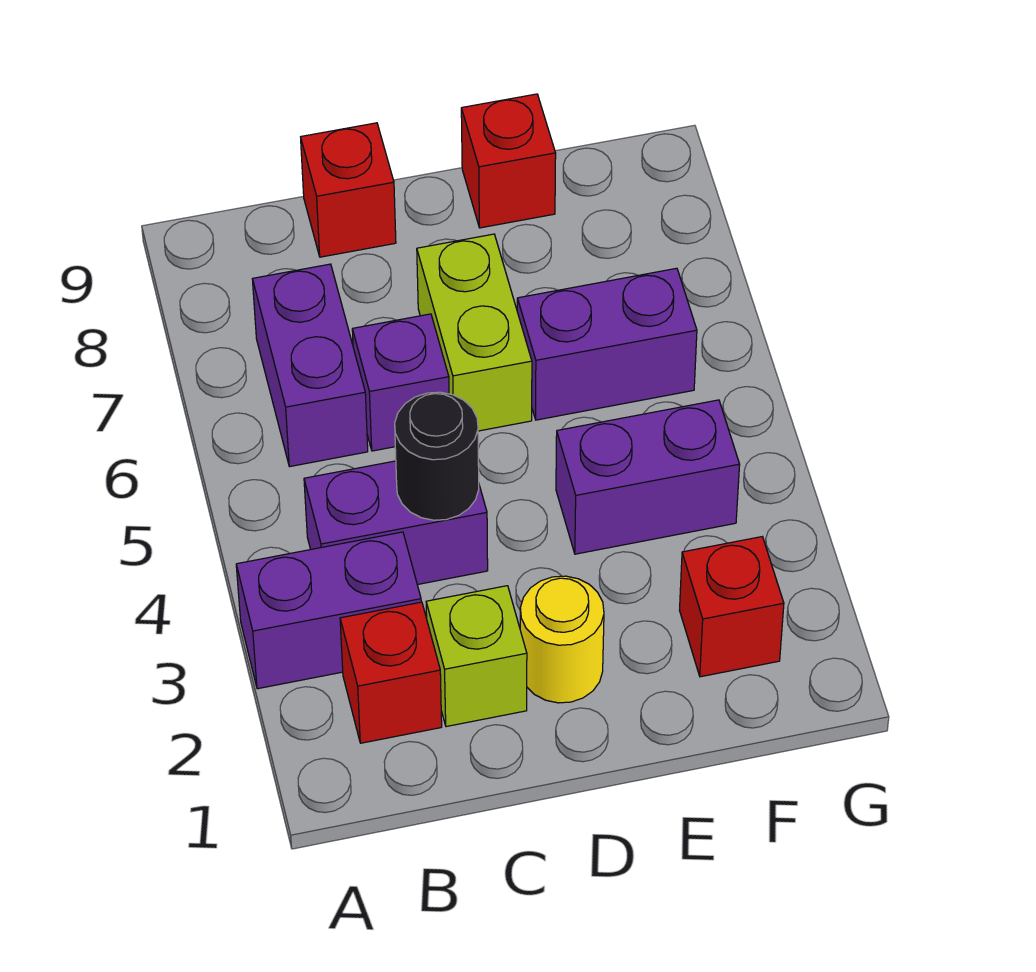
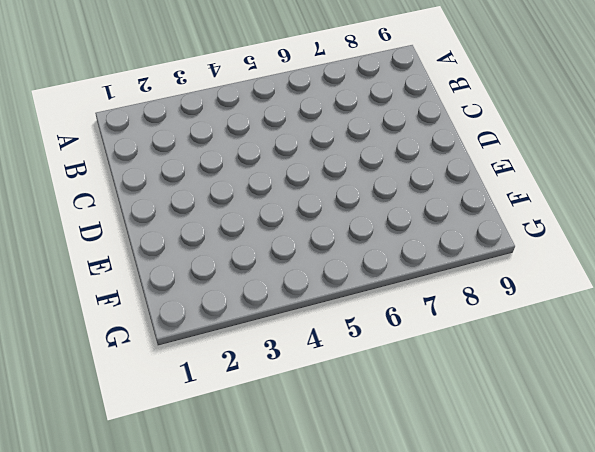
none -> purple 1x2 brick [236,532,421,689]
none -> red 1x1 brick [340,602,442,743]
none -> purple 1x2 brick [304,461,488,585]

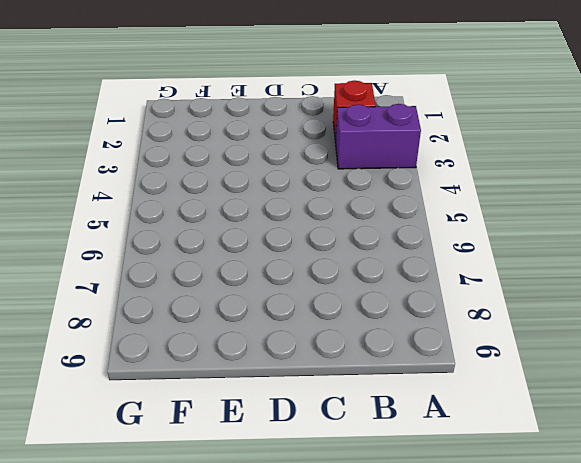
none -> purple 1x2 brick [304,461,488,585]
none -> purple 1x2 brick [252,264,368,467]
none -> lime 1x1 brick [426,586,527,727]

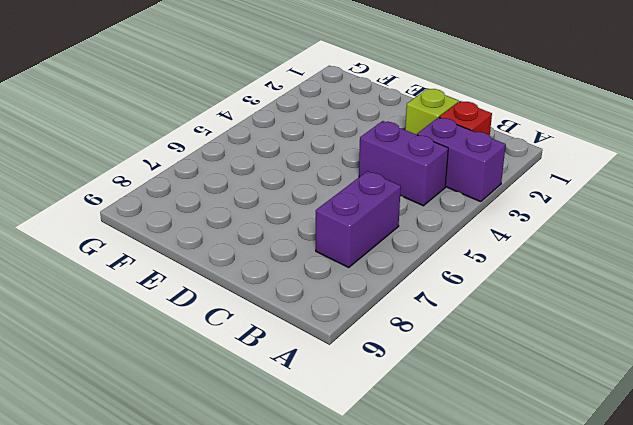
none -> purple 1x1 brick [352,314,449,451]
none -> red 1x1 brick [301,123,396,257]
none -> yellow 1x1 round brick [520,576,604,703]

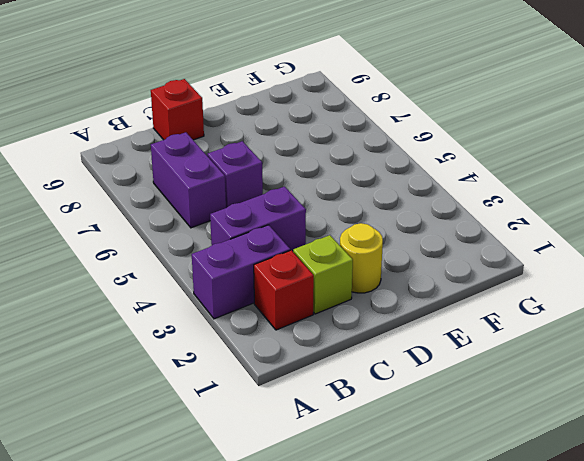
none -> lime 1x2 brick [417,234,532,431]
none -> purple 1x2 brick [556,400,740,554]
none -> purple 1x2 brick [517,268,697,420]

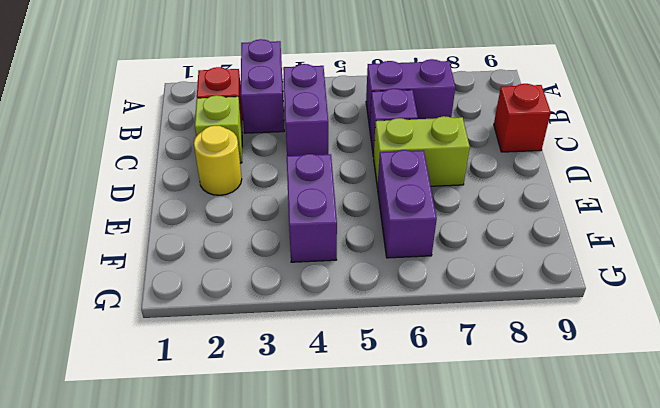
none -> red 1x1 brick [461,94,556,228]
none -> red 1x1 brick [680,537,784,677]
none -> black 1x1 round brick [395,392,479,520]

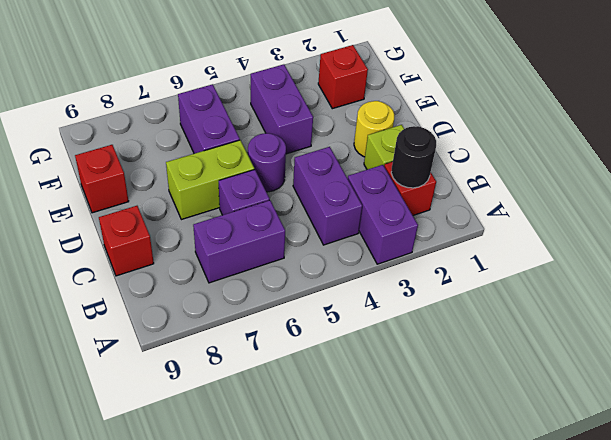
black 1x1 round brick [391,126,436,188] -> black 1x1 round brick moved to [395,392,479,520]
purple 1x1 round brick [248,133,286,192] -> none

